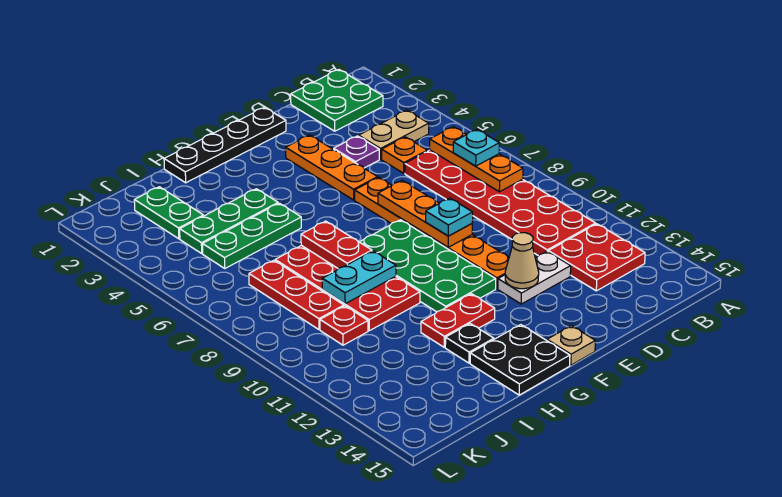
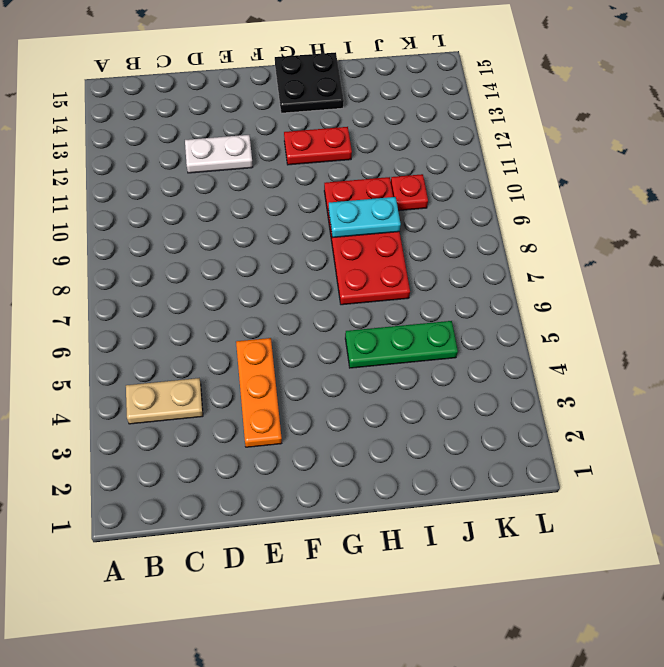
none -> green 2x2 plate [291,70,383,131]
none -> red 2x6 plate [405,150,596,256]
none -> red 2x2 plate [548,224,645,291]

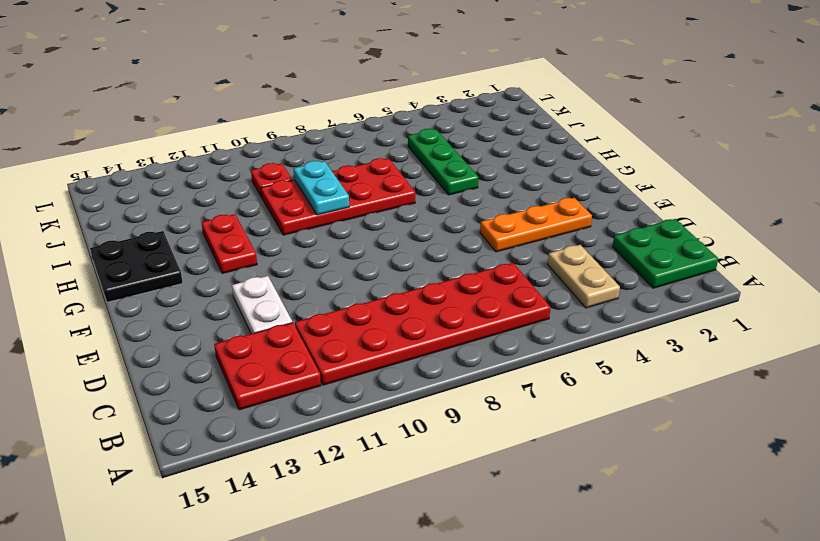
none -> orange 1x1 plate [382,137,427,173]
none -> purple 1x1 plate [334,136,379,168]
none -> black 1x4 plate [164,107,286,183]

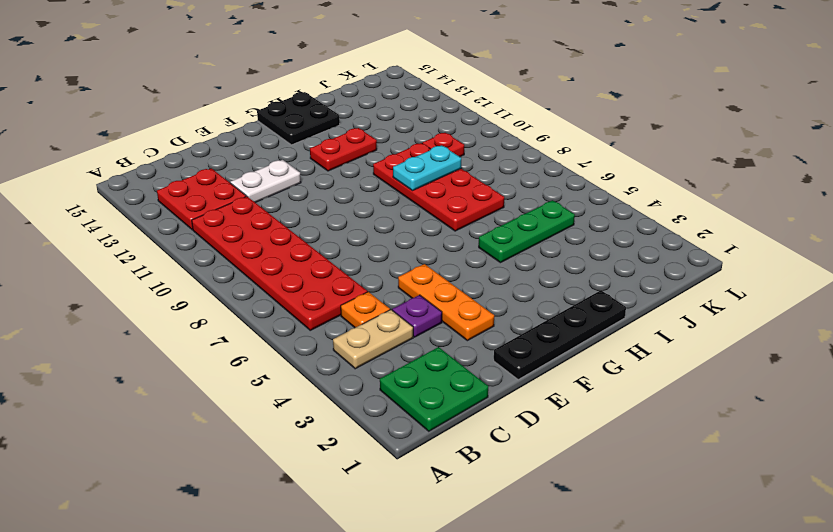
none -> orange 1x6 plate [355,177,509,289]
none -> green 2x4 plate [360,220,496,312]
none -> tan 1x1 plate [547,326,595,365]

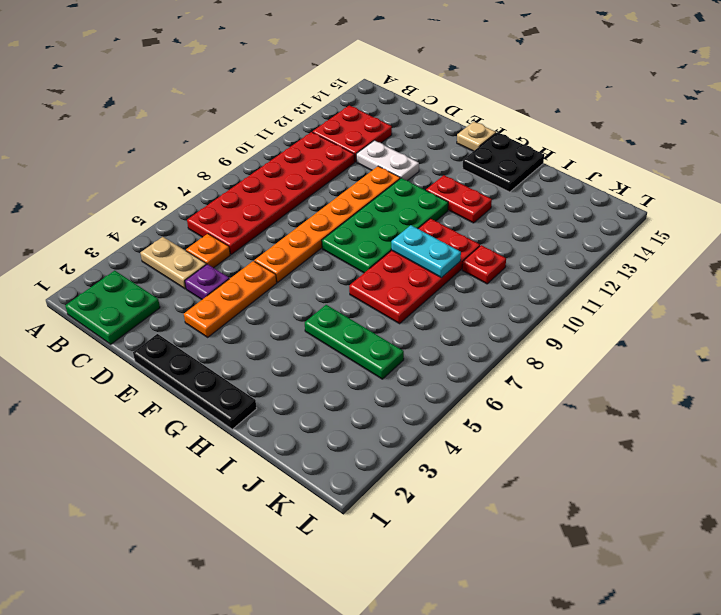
none -> green 1x3 plate [180,189,278,253]
none -> black 1x1 plate [445,324,494,363]
none -> green 1x2 plate [134,187,203,239]

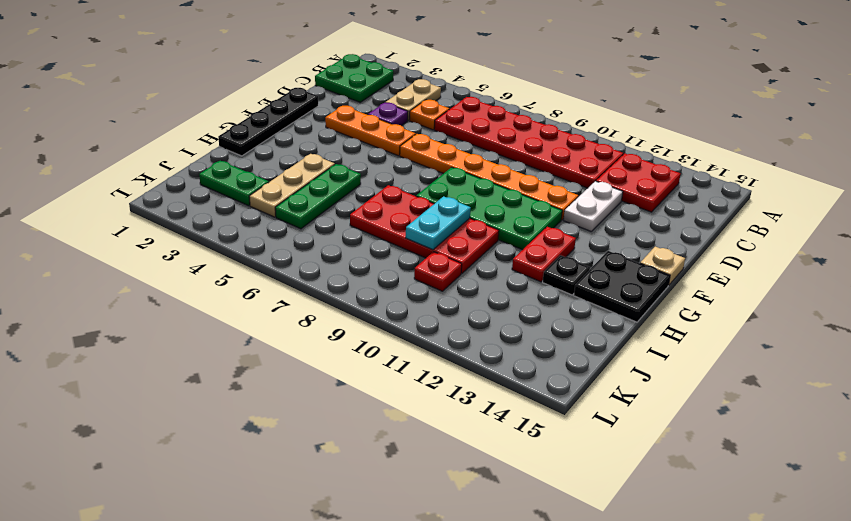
tan 1x3 plate [249,154,335,217] -> green 1x3 plate [180,189,278,253]
none -> red 1x3 plate [249,260,344,330]
none -> orange 1x3 plate [430,127,523,192]
none -> orange 1x3 plate [378,181,472,247]

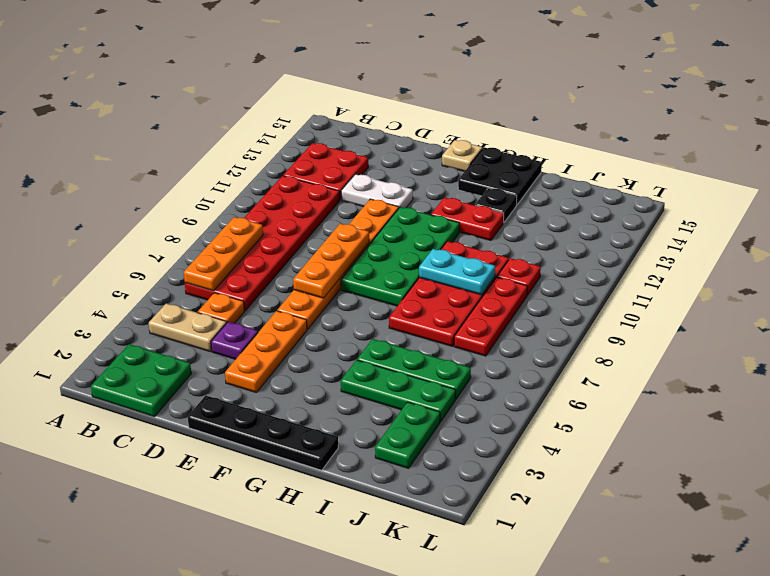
none -> tan 1x1 cone [505,233,539,289]
none -> red 1x2 plate [301,221,372,268]
none -> cyan 1x1 plate [453,129,499,166]

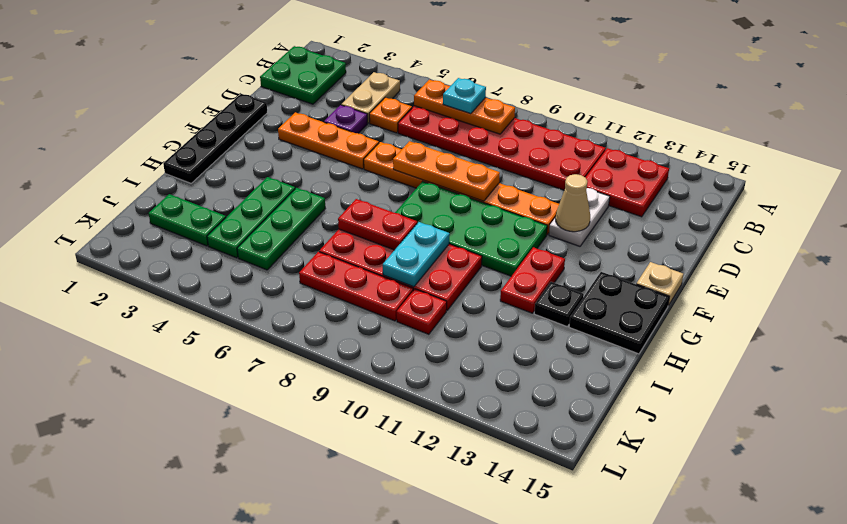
none -> cyan 1x1 plate [426,198,473,236]

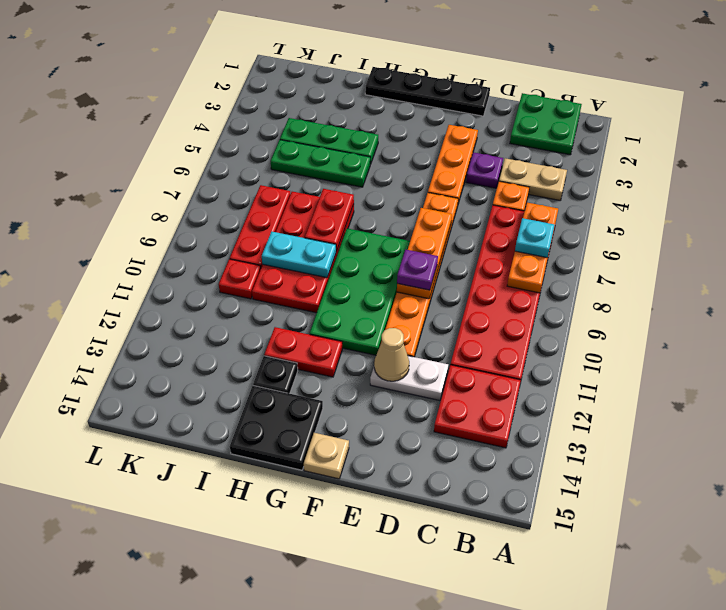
purple 1x1 plate [397,250,438,290] -> cyan 1x1 plate [426,198,473,236]
none -> green 1x2 plate [134,187,203,239]

